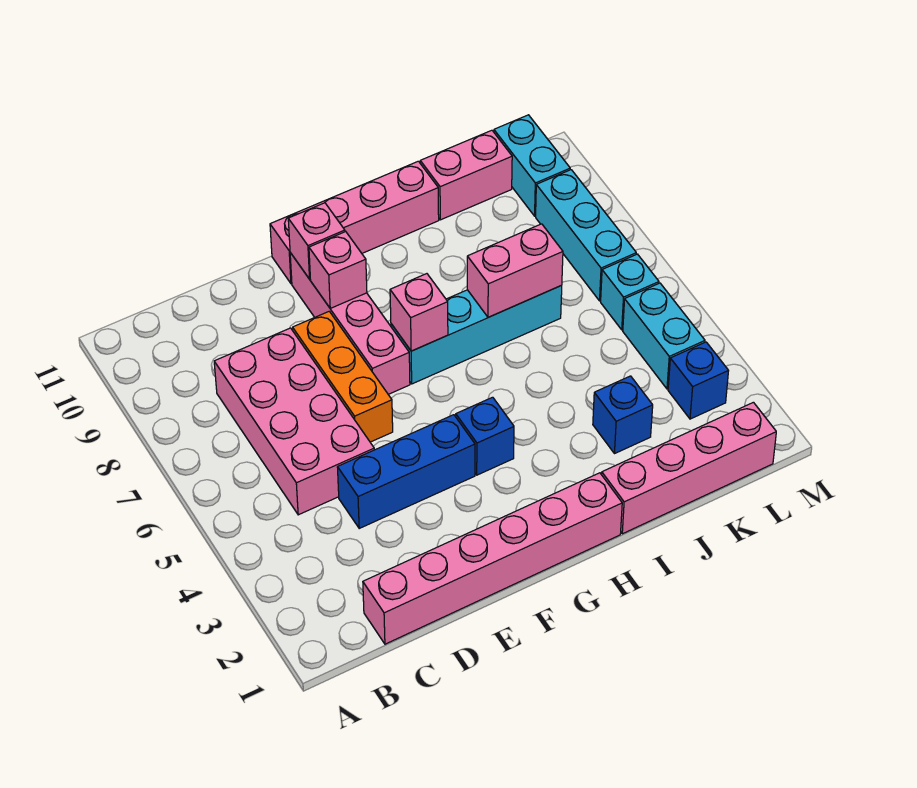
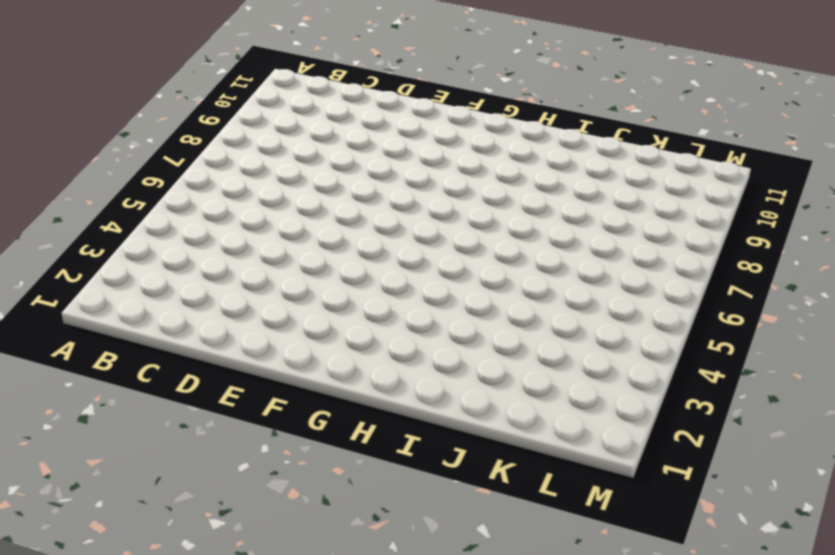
none -> pink 1x6 brick [363,473,622,644]
none -> pink 2x4 brick [214,328,374,515]
none -> blue 1x3 brick [337,415,475,528]

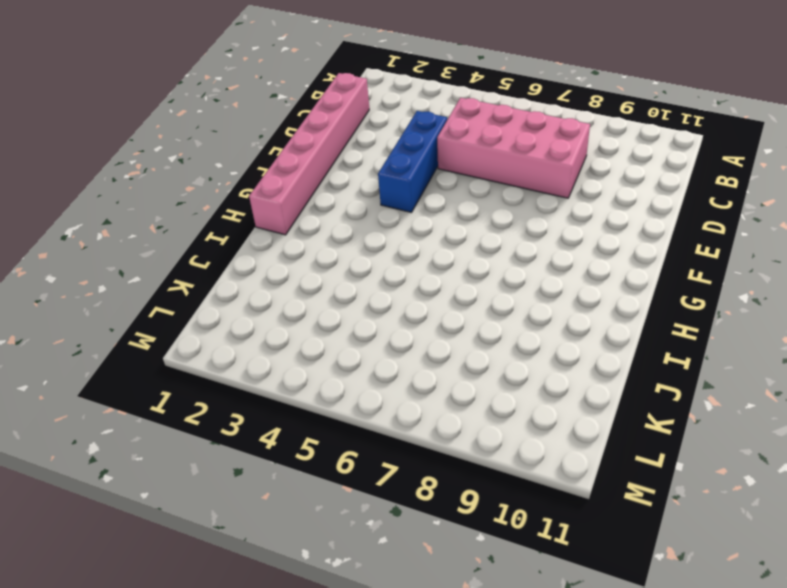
none -> orange 1x3 brick [293,311,393,442]
none -> pink 1x4 brick [290,253,410,394]
none -> pink 1x4 brick [270,161,439,284]

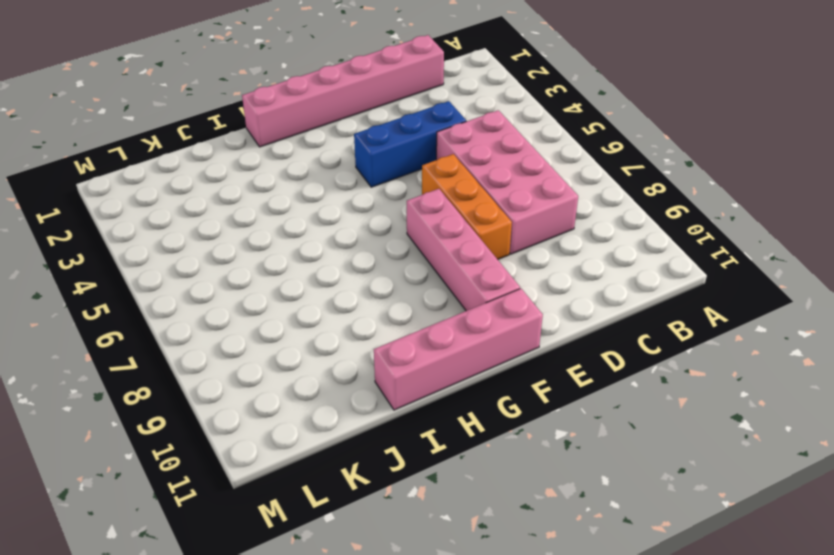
none -> blue 1x1 brick [456,397,514,475]
none -> cyan 1x4 brick [391,286,562,384]
none -> pink 1x4 brick [602,402,776,534]

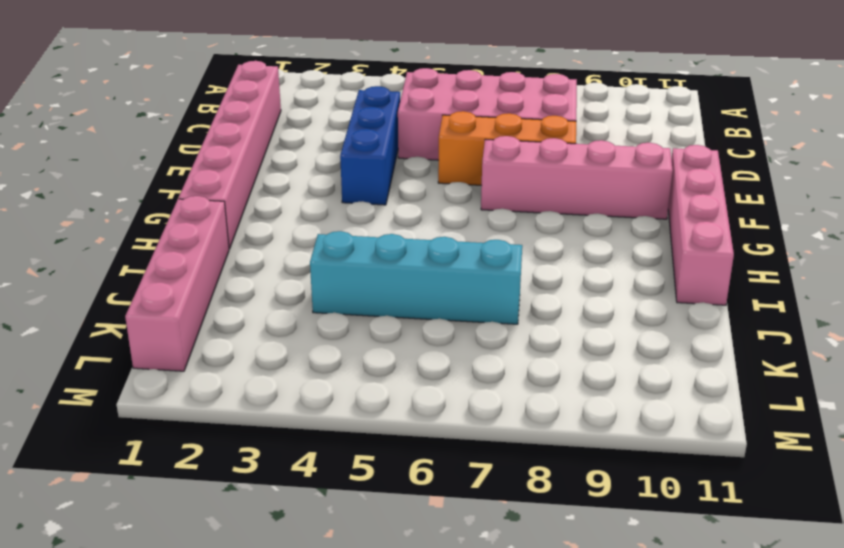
cyan 1x4 brick [310,231,522,324] -> cyan 1x4 brick turned to [391,286,562,384]
none -> blue 1x1 brick [456,397,514,475]
none -> blue 1x1 brick [593,376,653,454]
none -> pink 1x2 brick [420,130,512,220]

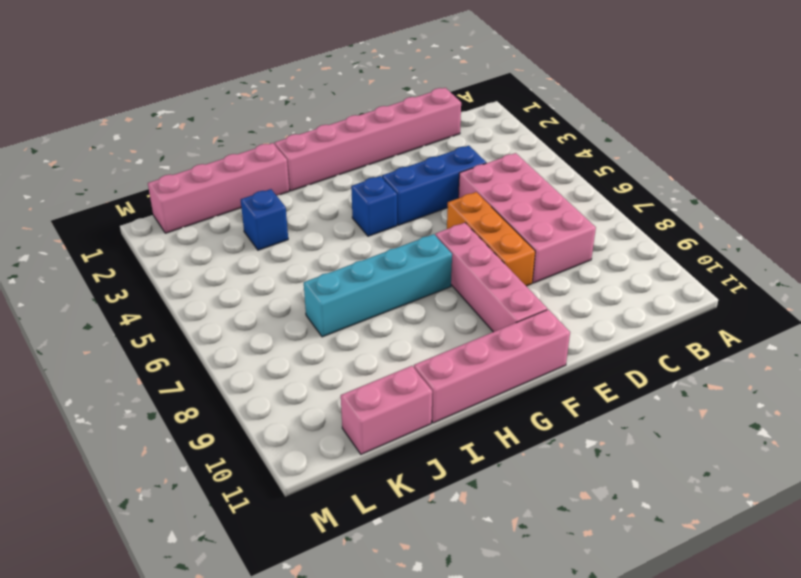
none -> blue 1x1 brick [668,342,728,419]
none -> cyan 1x2 brick [623,283,705,389]
none -> cyan 1x1 brick [601,254,659,330]

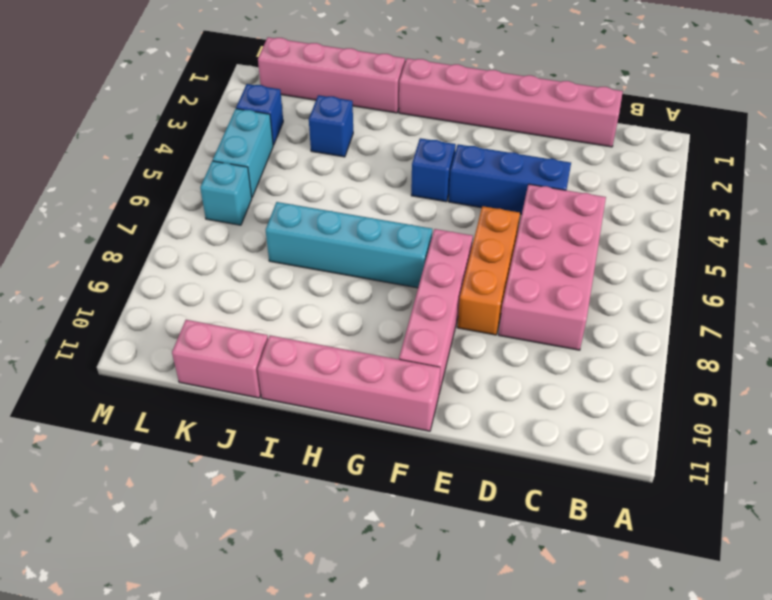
none -> cyan 1x3 brick [536,170,636,301]
none -> cyan 1x2 brick [494,115,570,216]
none -> pink 1x1 brick [309,232,367,309]

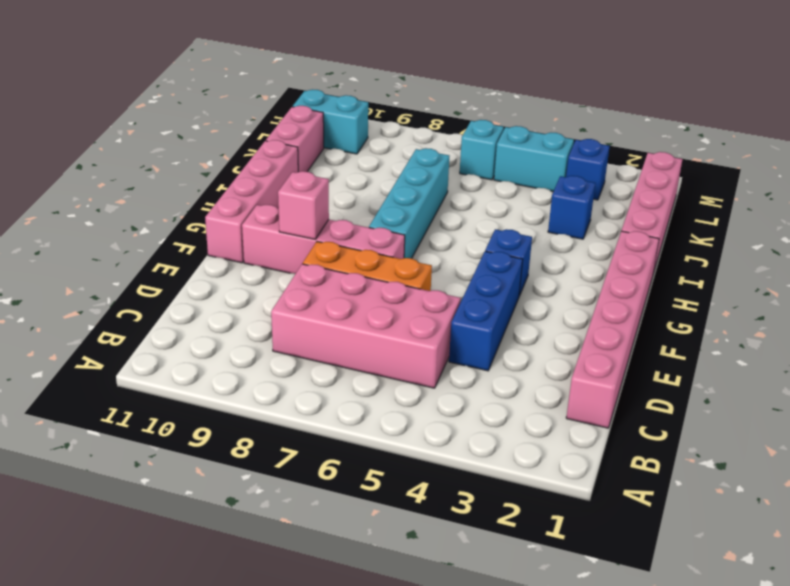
none -> cyan 1x3 brick [536,170,636,301]
none -> pink 1x1 brick [288,203,345,279]
none -> pink 1x1 brick [390,274,448,351]

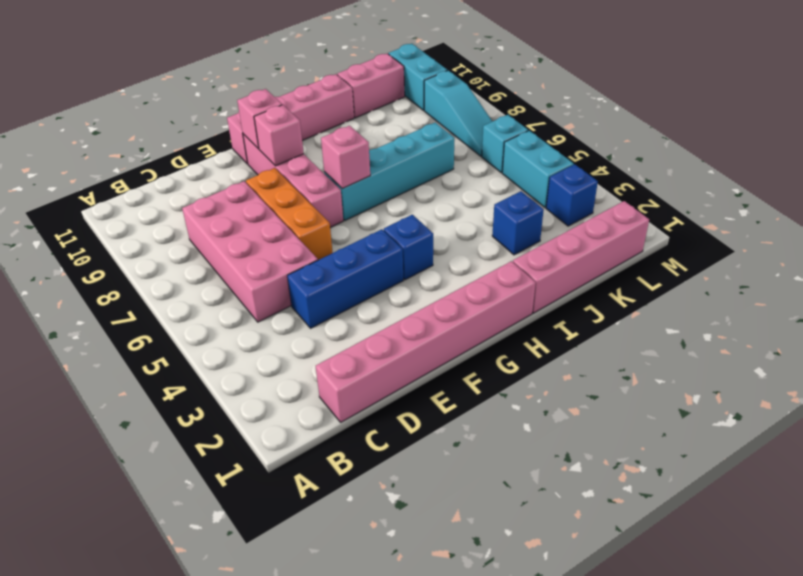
cyan 1x3 slope [424,70,492,156] -> cyan 1x3 brick [536,170,636,301]
none -> pink 1x2 brick [467,224,563,317]

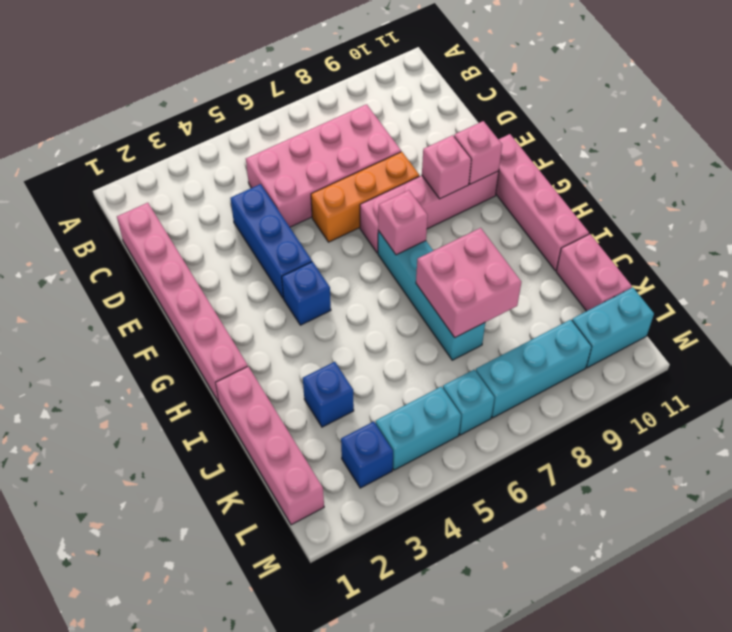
pink 2x2 brick [416,228,521,337] -> pink 1x2 brick [467,224,563,317]

